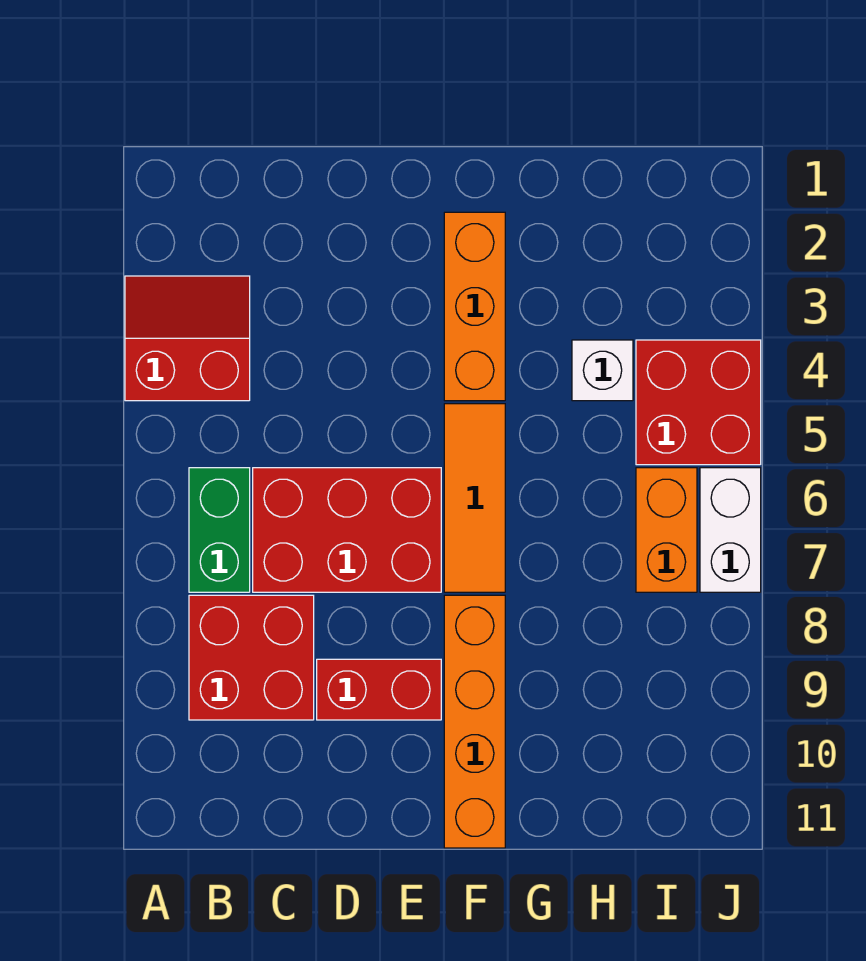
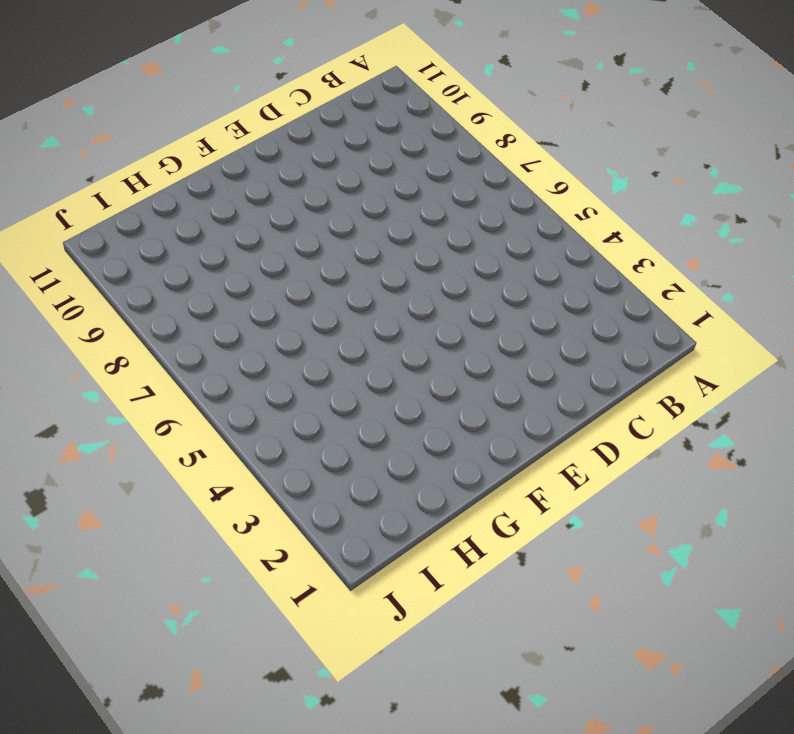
none -> red 2x2 slope [125,276,250,401]
none -> green 1x2 brick [189,468,250,592]
none -> red 2x2 brick [189,595,314,720]

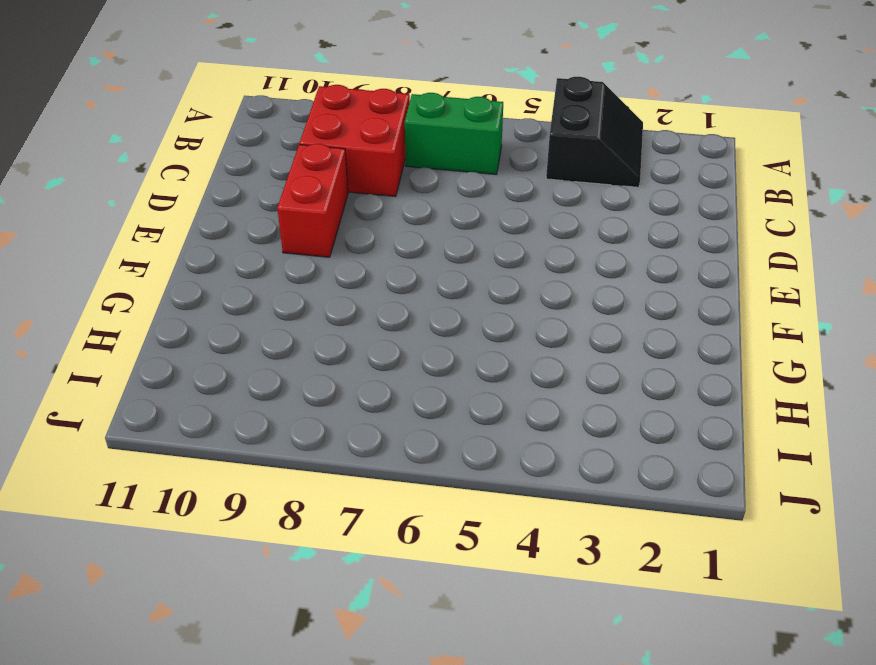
black 2x2 slope [546,77,643,187] -> red 2x2 slope [125,276,250,401]
none -> red 2x3 brick [253,468,441,592]
none -> orange 1x3 brick [444,212,505,401]
none -> orange 1x3 tile [444,404,505,592]

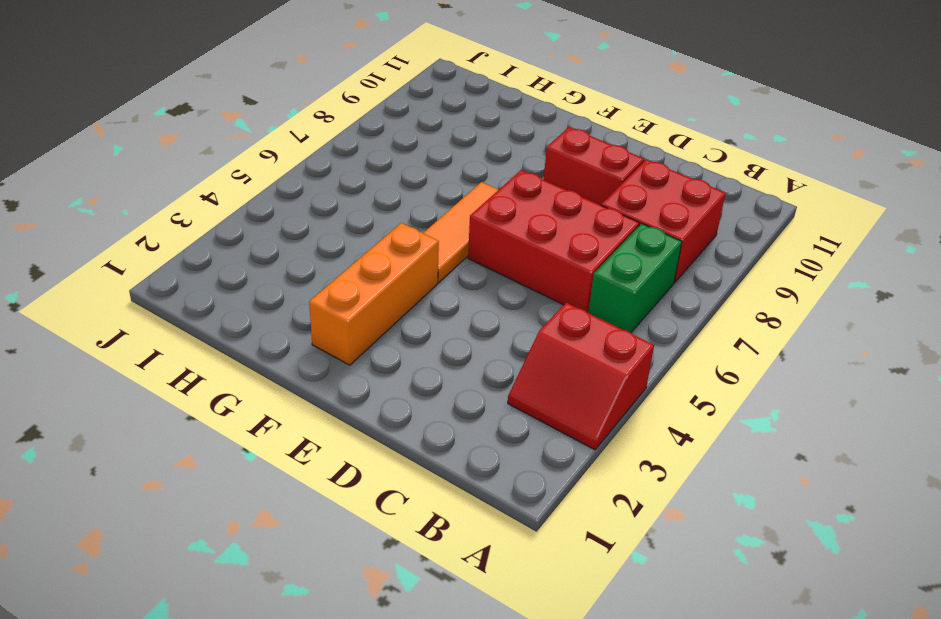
none -> orange 1x4 brick [444,595,505,848]
none -> white 1x1 brick [572,340,633,401]
none -> red 2x2 brick [636,340,761,465]

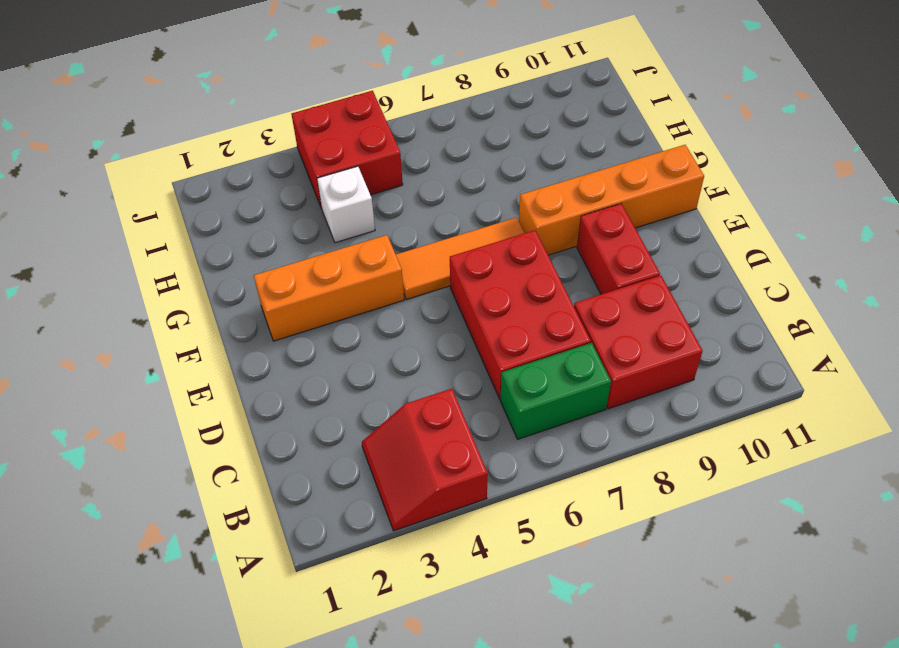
none -> orange 1x2 brick [636,468,697,592]
none -> white 1x2 brick [700,468,761,592]

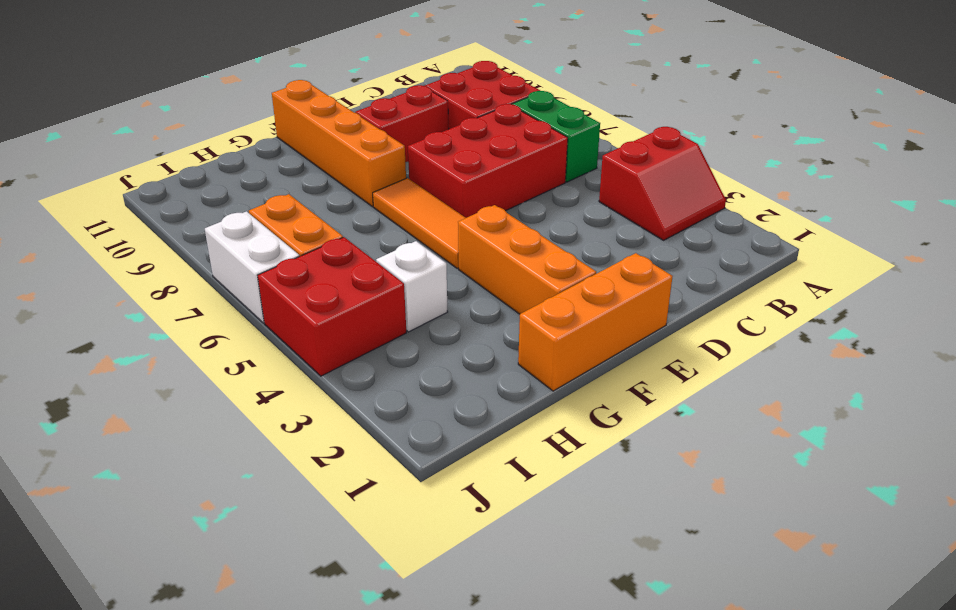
orange 1x3 brick [518,253,673,391] -> none

